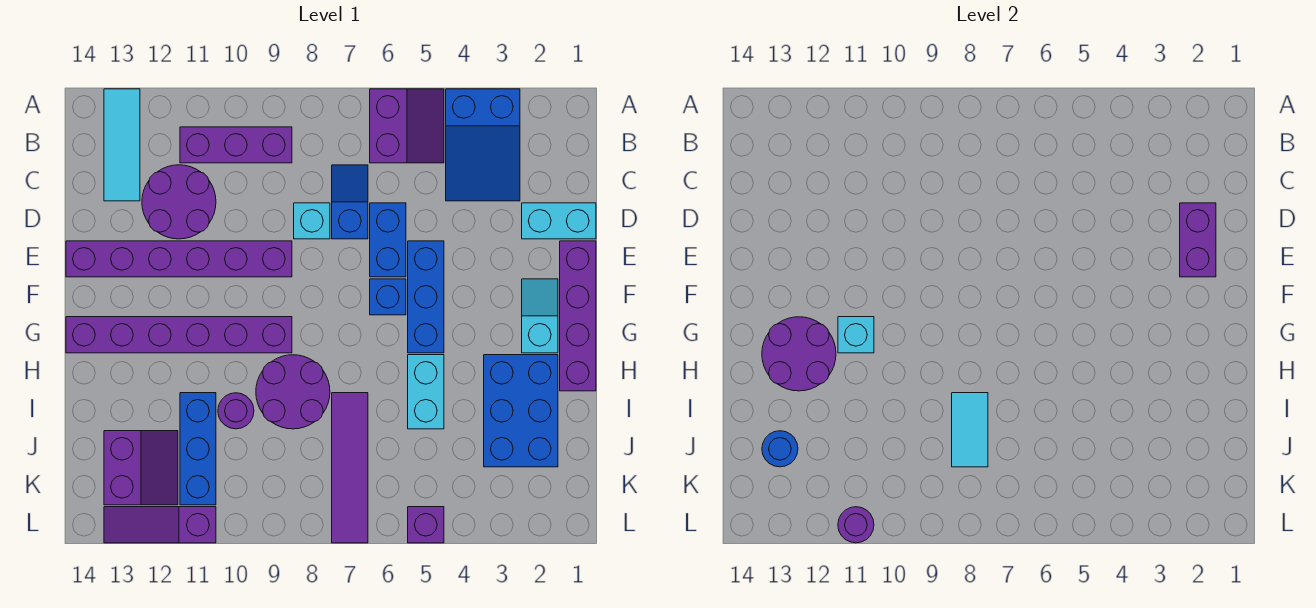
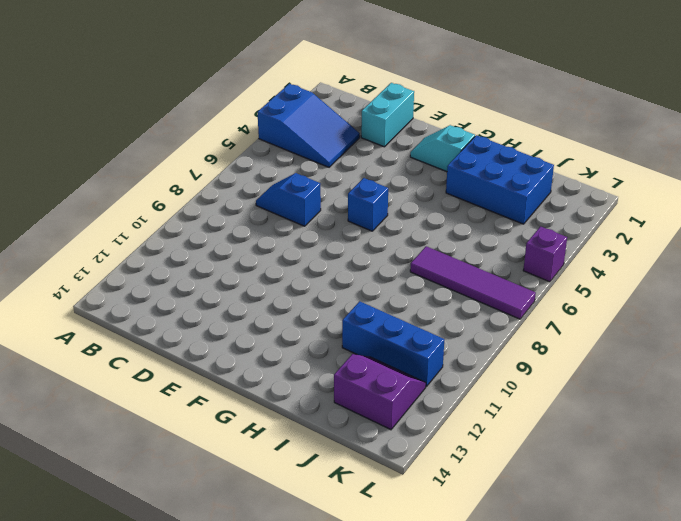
none -> purple 2x2 slope [370,89,444,163]
none -> cyan 1x3 tile [104,89,140,201]
none -> purple 1x3 brick [180,127,292,163]
none -> purple 2x2 round brick [142,165,216,239]

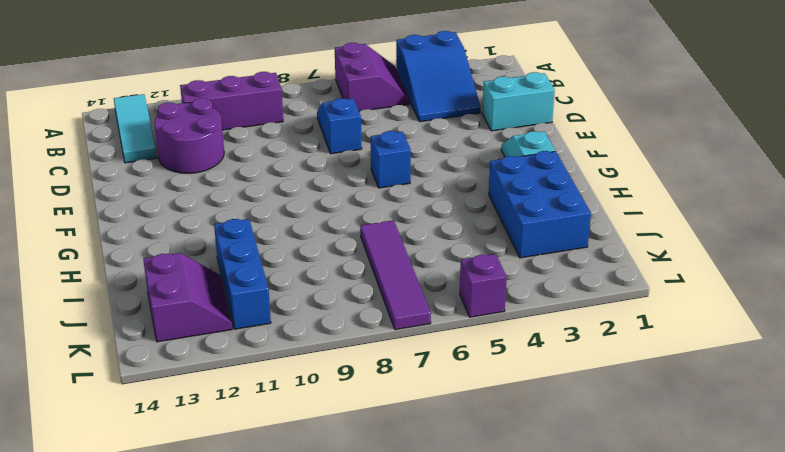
none -> blue 1x2 brick [370,203,406,277]
none -> cyan 1x1 brick [294,203,330,239]
none -> purple 1x4 brick [560,241,596,391]
none -> blue 1x3 brick [408,241,444,353]

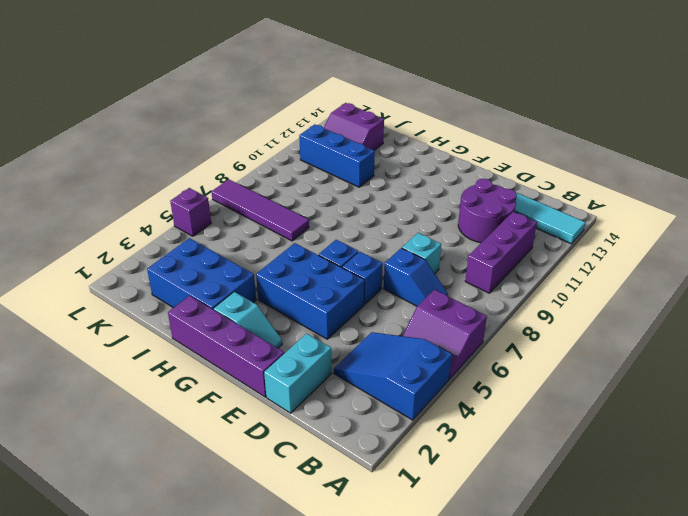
blue 2x3 brick [256,243,364,339] -> blue 1x3 brick [408,241,444,353]
blue 1x1 brick [342,252,383,304] -> blue 1x2 brick [370,203,406,277]
none -> purple 1x6 brick [66,241,292,277]
none -> purple 1x6 brick [66,317,292,353]
none -> cyan 1x2 brick [408,355,444,429]
none -> purple 2x2 round brick [256,355,330,429]

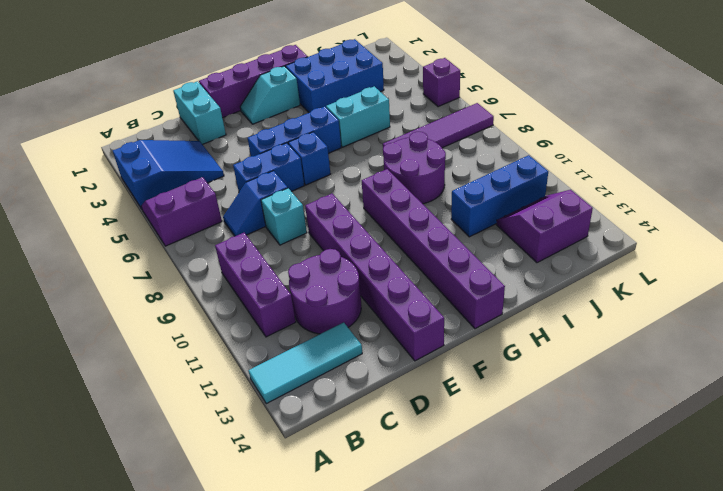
none -> purple 1x1 round brick [218,393,254,429]
none -> purple 1x3 slope [104,507,216,543]
none -> purple 1x2 brick [1180,203,1216,277]
none -> cyan 1x1 brick [838,317,874,353]

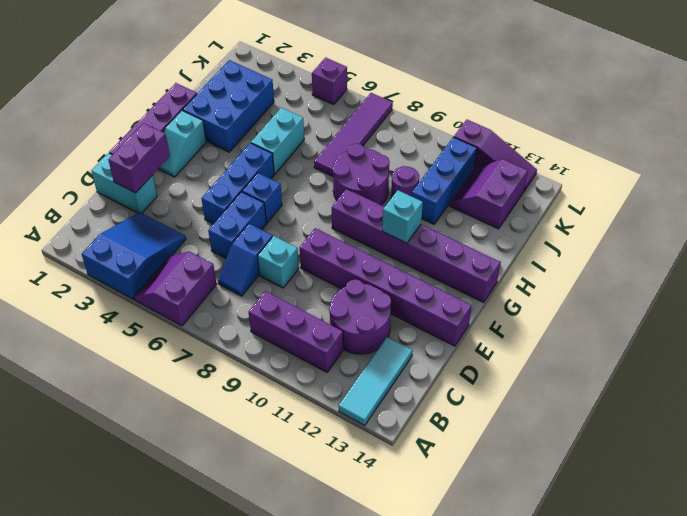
none -> purple 2x2 round brick [762,317,836,391]
none -> cyan 1x2 tile [952,393,988,467]
none -> blue 1x1 round brick [762,431,798,467]
none -> purple 1x1 round brick [838,507,874,543]

